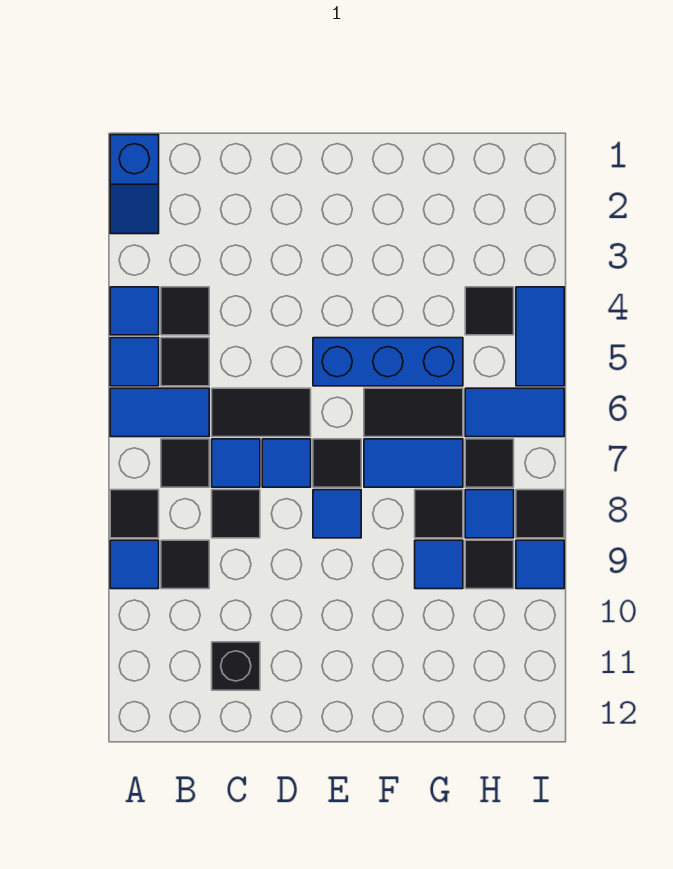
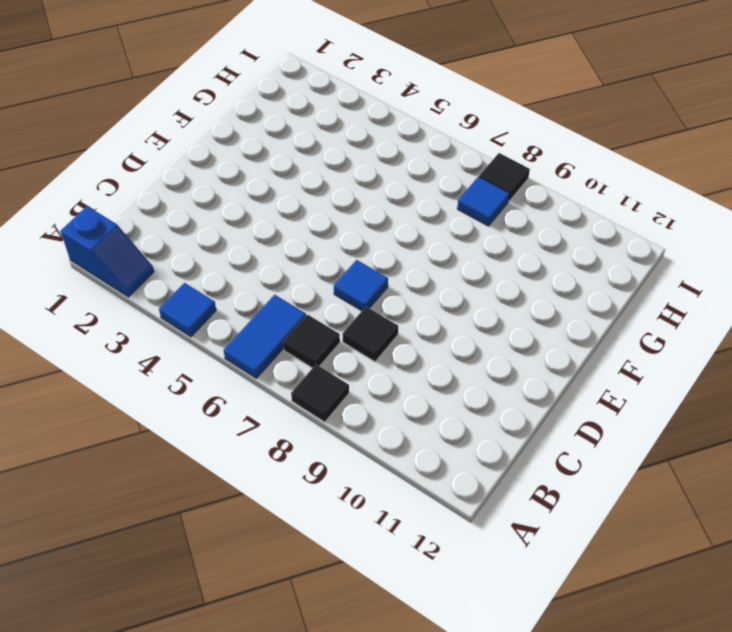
none -> blue 1x1 tile [110,338,159,386]
none -> blue 1x1 tile [110,540,159,589]
none -> black 1x1 tile [161,287,209,335]
none -> black 1x1 tile [161,338,209,386]

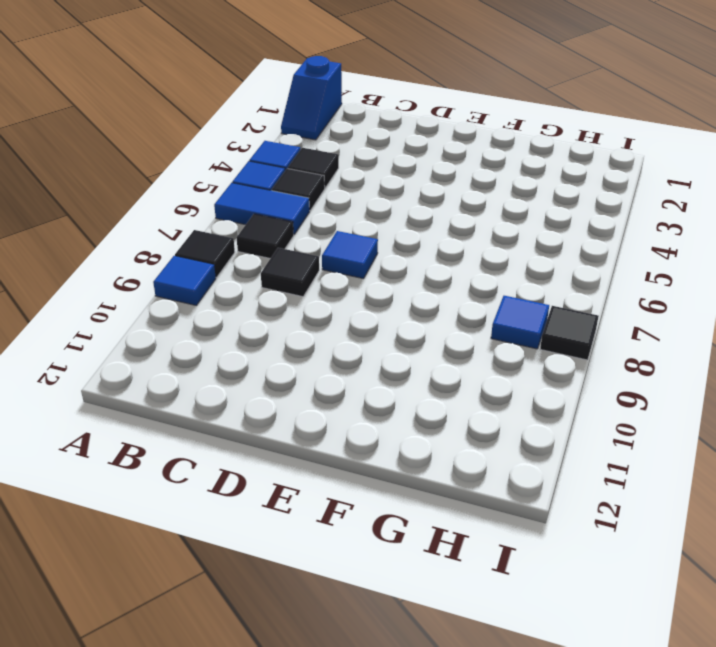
none -> black 1x1 tile [161,540,209,589]
none -> black 1x2 tile [212,388,311,437]
none -> blue 1x1 tile [212,439,260,487]
none -> black 1x1 brick [212,642,260,690]

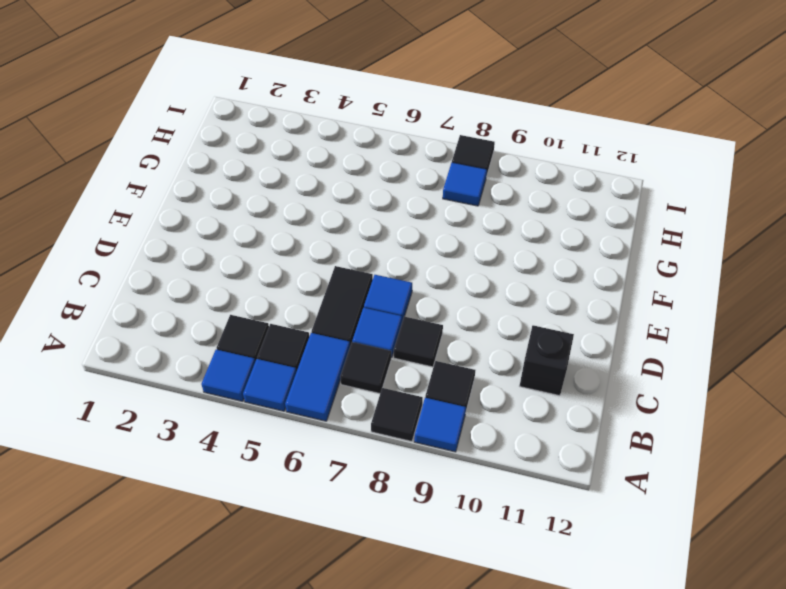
none -> blue 1x2 slope [110,135,159,234]
none -> blue 1x3 brick [313,338,463,386]
none -> black 1x1 tile [313,439,361,487]
none -> blue 1x1 tile [313,490,361,538]

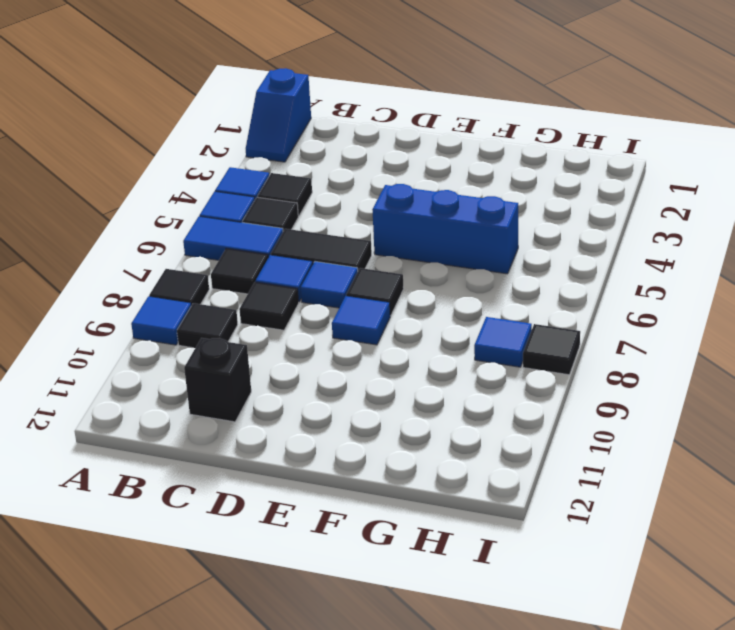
none -> black 1x2 tile [364,388,463,437]
none -> blue 1x2 tile [364,439,463,487]
none -> black 1x1 tile [415,490,463,538]
none -> blue 1x1 tile [415,540,463,589]

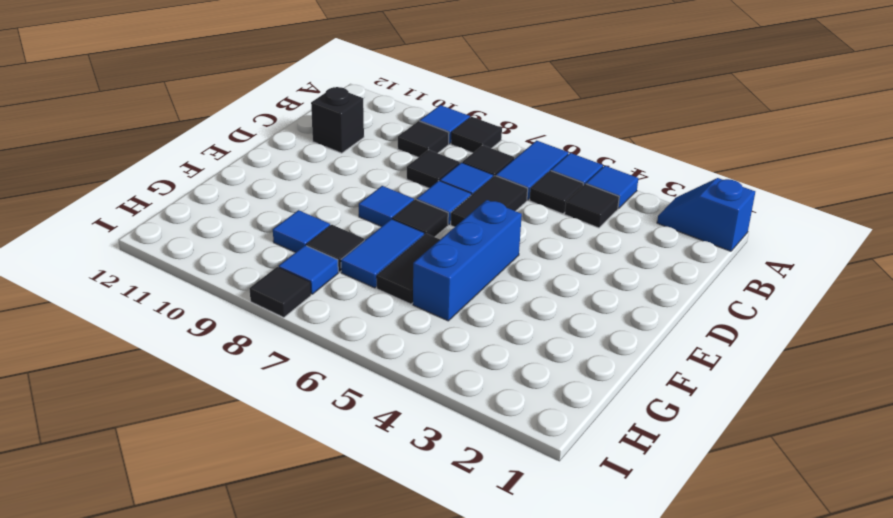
none -> black 1x1 tile [465,287,514,335]
none -> blue 1x2 tile [465,388,564,437]
none -> black 1x1 tile [465,439,514,487]
none -> black 1x1 tile [465,540,514,589]

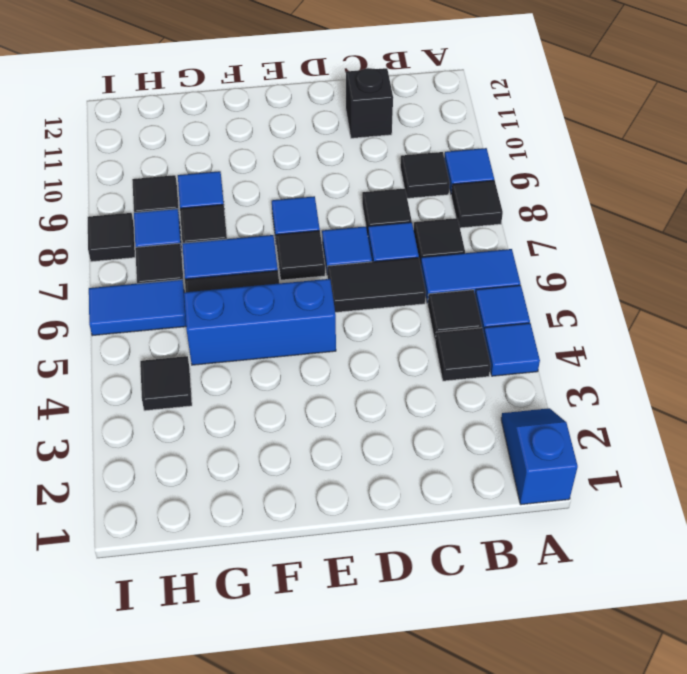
none -> blue 1x2 tile [516,287,564,386]
none -> blue 1x1 tile [516,540,564,589]

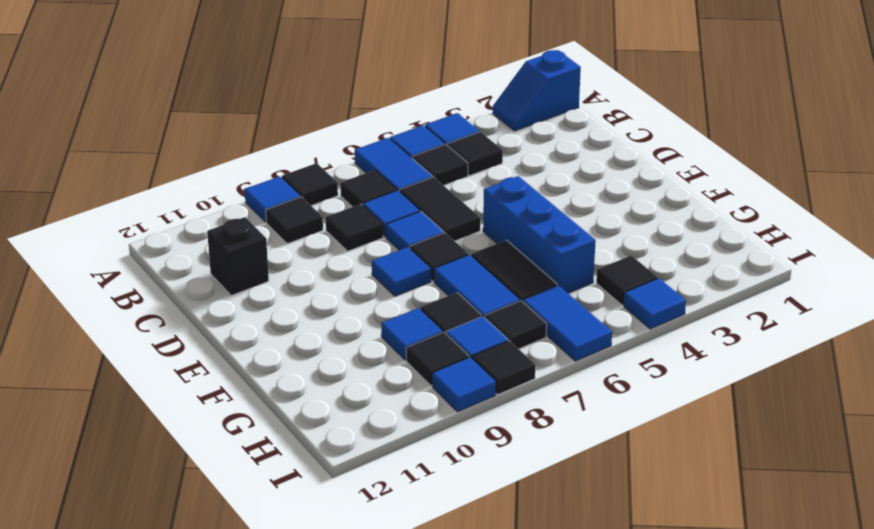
blue 1x1 tile [624,278,686,329] -> blue 1x2 tile [516,287,564,386]

